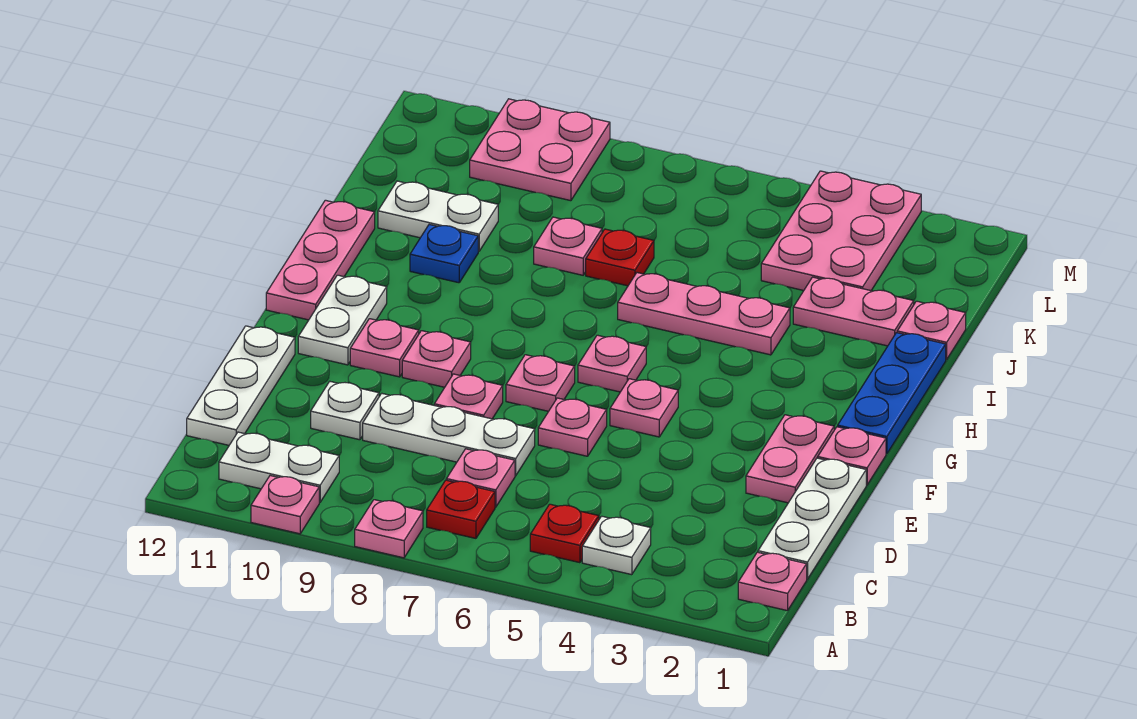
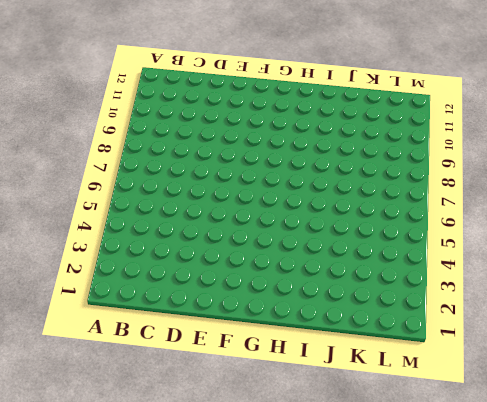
none -> pink 1x1 plate [355,500,423,558]
none -> pink 1x1 plate [251,476,319,534]
none -> pink 1x1 plate [738,552,807,611]
none -> white 1x1 plate [582,516,651,575]

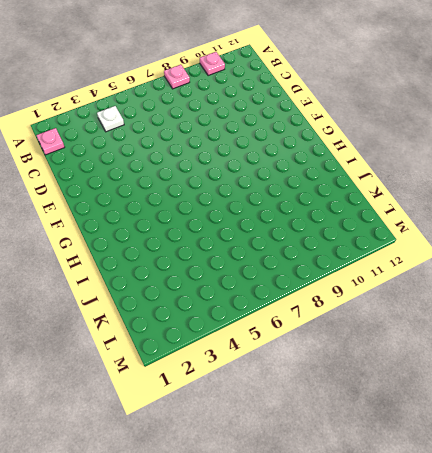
none -> red 1x1 plate [530,504,599,563]
none -> red 1x1 plate [427,480,495,538]
none -> white 1x2 plate [219,432,339,502]
none -> white 1x3 plate [758,458,866,579]

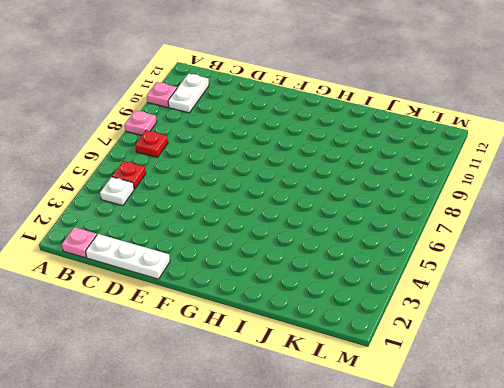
none -> pink 1x1 plate [446,449,515,507]
none -> white 1x3 plate [187,326,295,445]
none -> white 1x3 plate [363,393,535,476]
none -> white 1x1 plate [311,382,379,440]

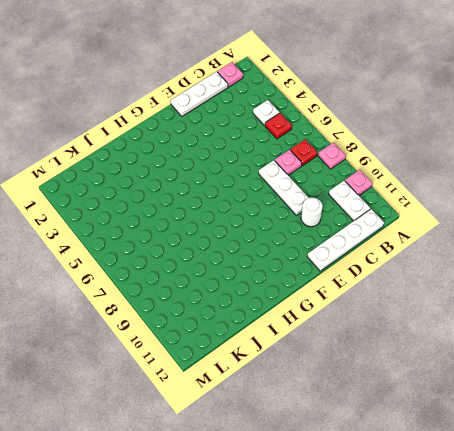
white 1x4 plate [307,209,384,271] -> white 1x3 plate [187,326,295,445]
white 1x1 round brick [301,197,323,227] -> white 1x1 plate [311,382,379,440]
none -> pink 1x2 plate [746,415,834,503]
none -> pink 1x1 plate [538,398,607,456]
none -> pink 1x1 plate [434,374,503,419]
none -> pink 1x1 plate [818,427,886,485]

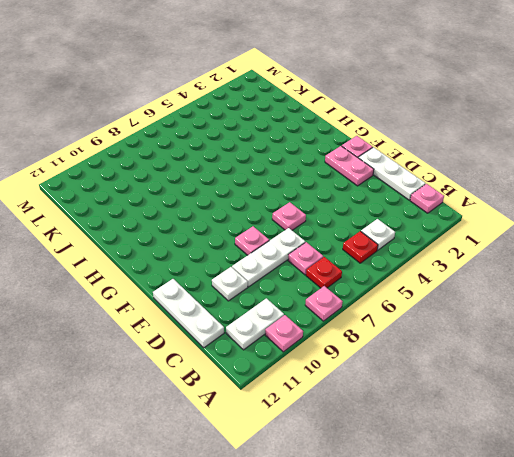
none -> pink 1x1 plate [610,379,678,437]
none -> pink 1x1 plate [506,355,575,411]
none -> pink 1x1 plate [402,331,471,387]
none -> pink 1x1 plate [350,319,419,377]

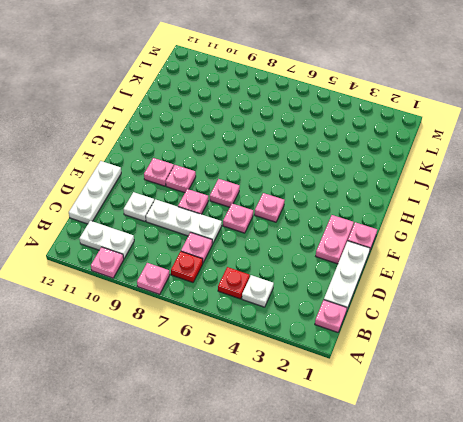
none -> white 1x2 plate [298,275,387,365]
none -> blue 1x3 plate [838,333,946,454]
none -> pink 1x1 plate [578,335,646,392]
none -> pink 1x3 plate [266,200,375,320]

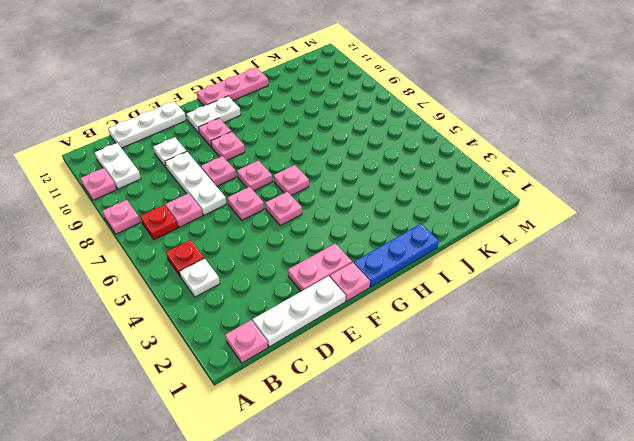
none -> pink 1x3 plate [618,273,790,355]
none -> blue 1x1 plate [410,224,478,283]
none -> pink 1x1 plate [897,301,966,360]
none -> pink 1x2 plate [793,277,914,346]

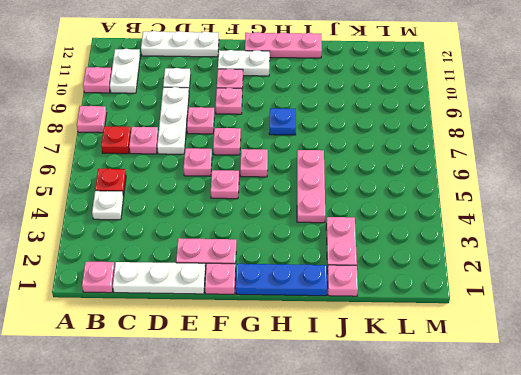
blue 1x1 plate [269,108,296,135] -> blue 1x1 plate moved to [410,224,478,283]
none -> red 1x1 plate [586,229,654,286]
none -> pink 1x1 plate [534,217,602,275]
none -> white 1x2 plate [378,181,498,251]
none -> pink 2x3 plate [761,171,921,291]

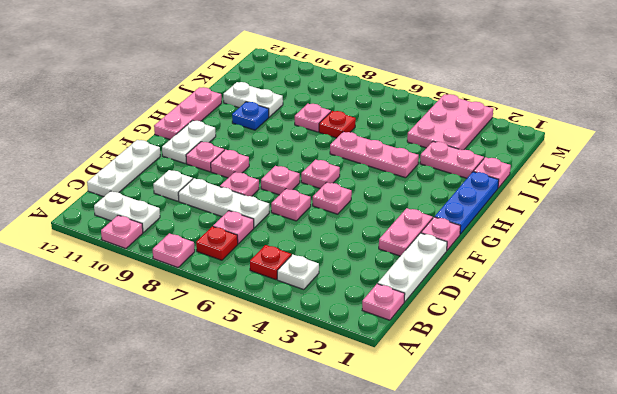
none -> pink 2x2 plate [470,99,610,201]

